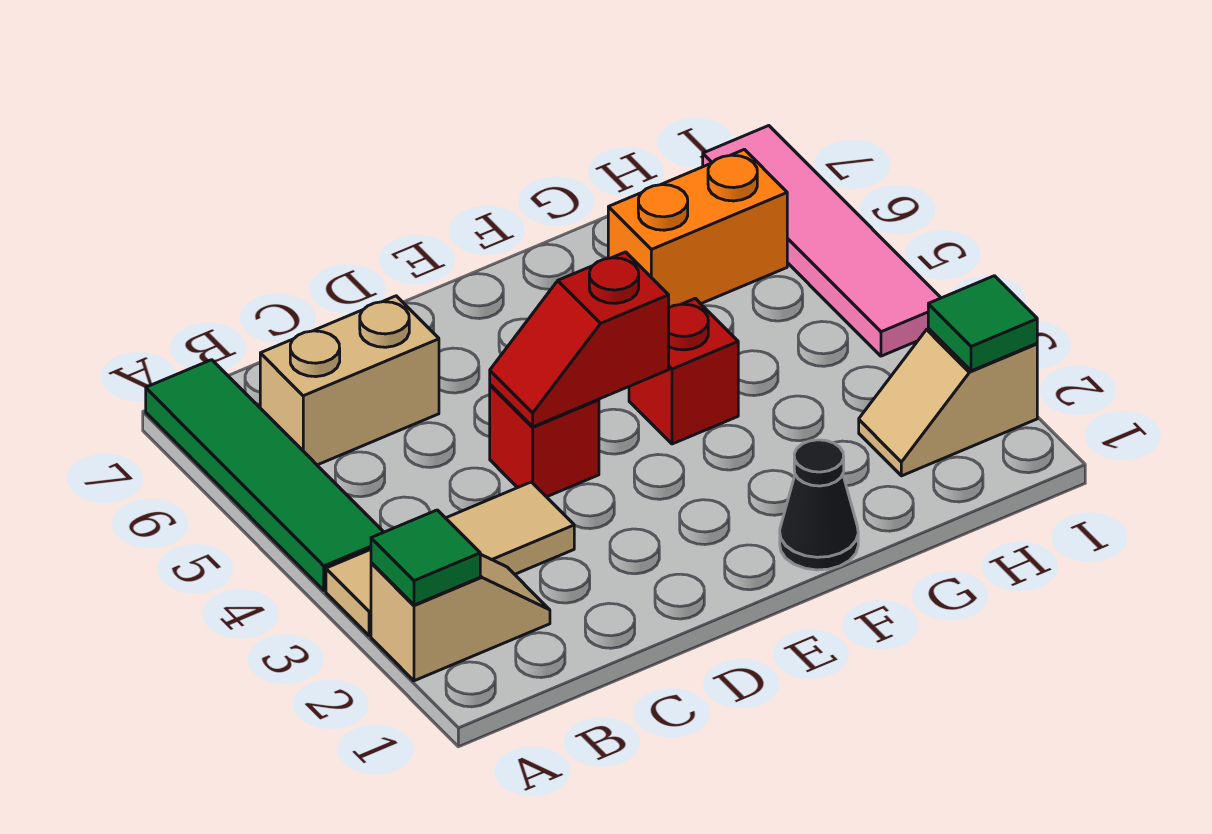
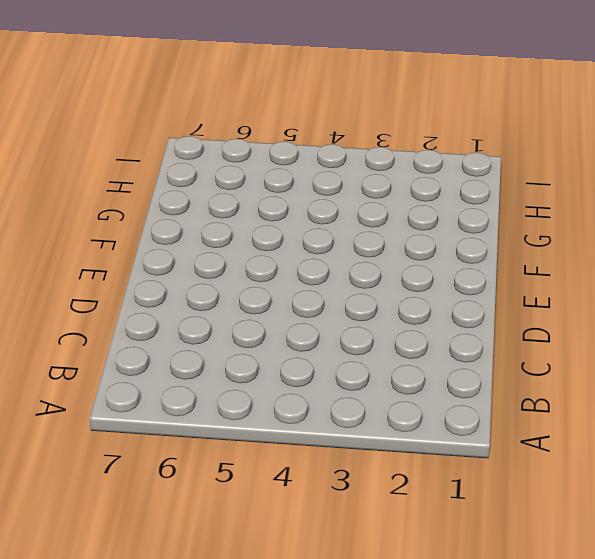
none -> tan 1x2 slope [371,554,550,681]
none -> tan 1x3 tile [326,482,574,636]
none -> green 1x4 tile [146,360,383,590]

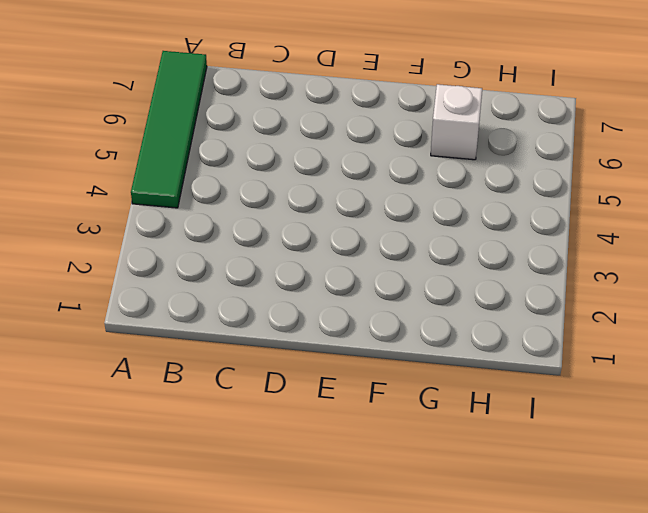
white 1x1 brick [431,84,482,160] -> orange 1x2 brick [608,149,787,307]
none -> tan 1x2 slope [371,554,550,681]
none -> tan 1x3 tile [326,482,574,636]
none -> tan 1x2 brick [260,296,439,465]

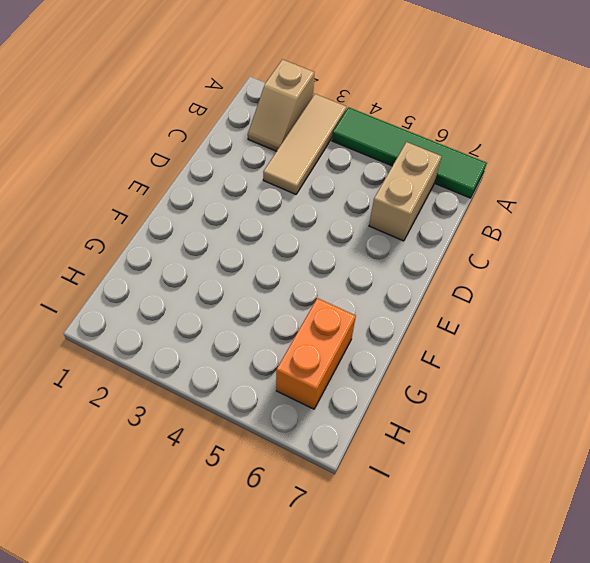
none -> red 1x1 brick [490,385,599,497]
none -> black 1x1 cone [780,440,858,570]
none -> red 1x1 brick [629,298,738,444]

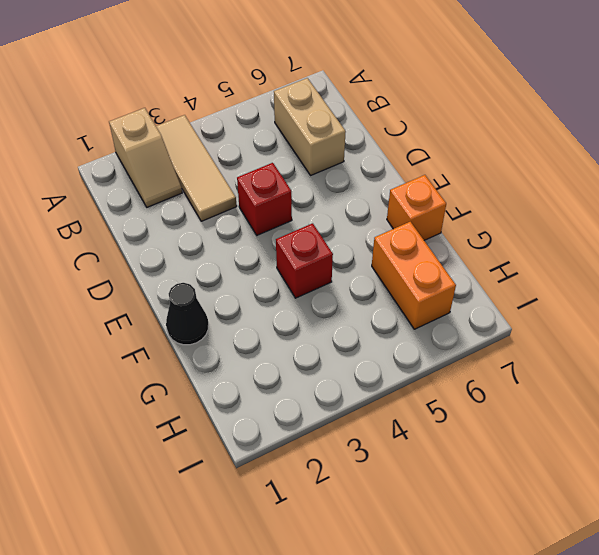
orange 1x1 brick [387,175,446,240] -> none
none -> green 1x4 tile [146,360,383,590]
none -> tan 1x2 slope [859,329,1037,476]
none -> pink 1x4 tile [703,126,941,356]

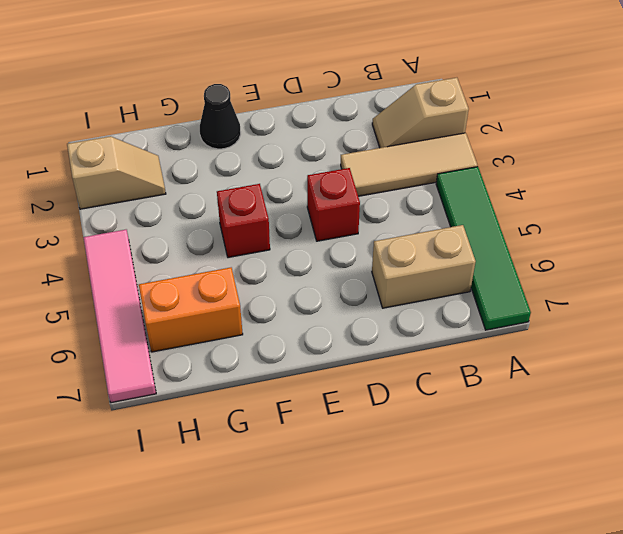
none -> green 1x1 tile [371,510,480,605]
none -> red 1x2 slope [490,252,669,427]
none -> green 1x1 tile [928,276,1037,371]

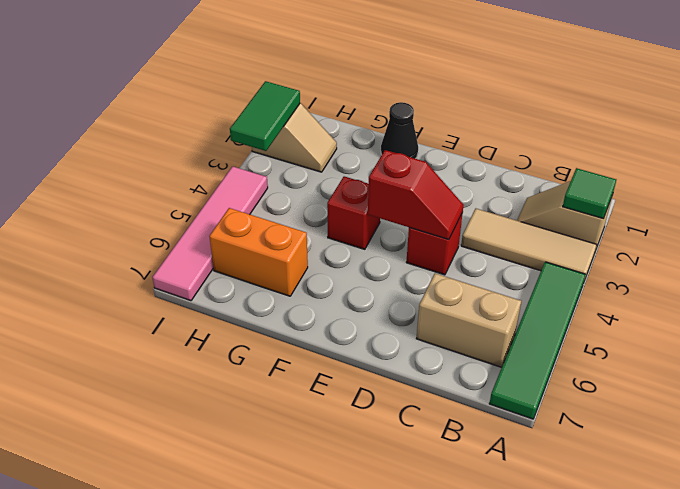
green 1x2 tile [230,81,300,151] -> green 1x1 tile [928,276,1037,371]

